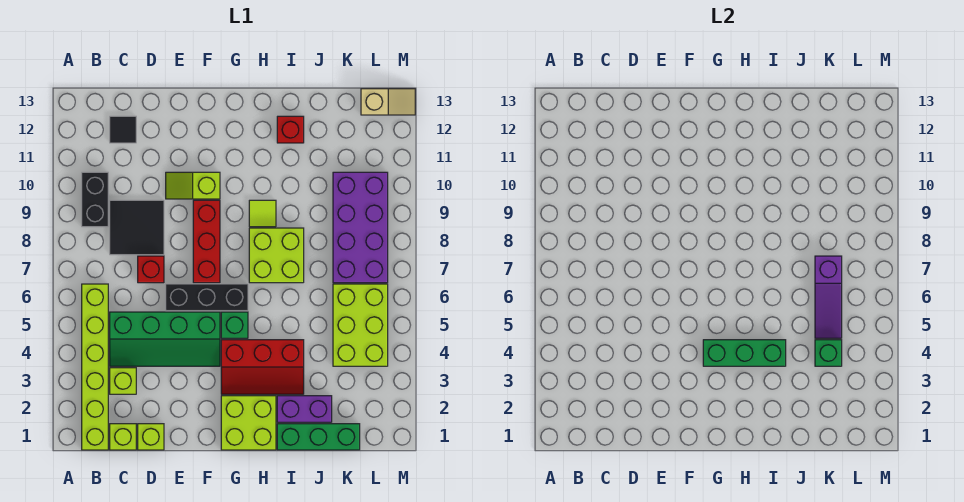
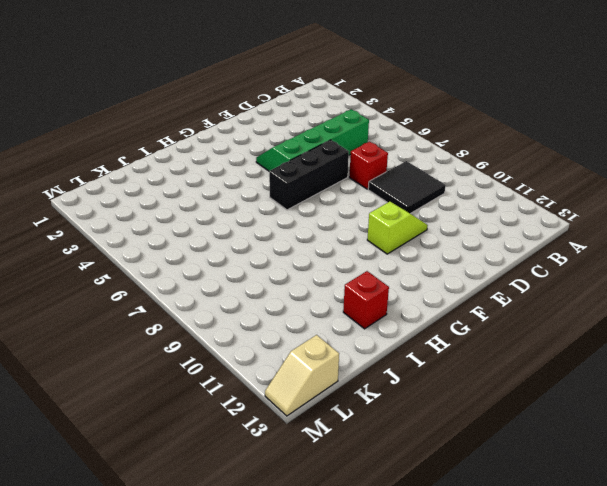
none -> lime 1x6 brick [82,284,108,450]
none -> black 1x2 brick [82,172,108,227]
none -> lime 1x1 brick [110,424,136,450]

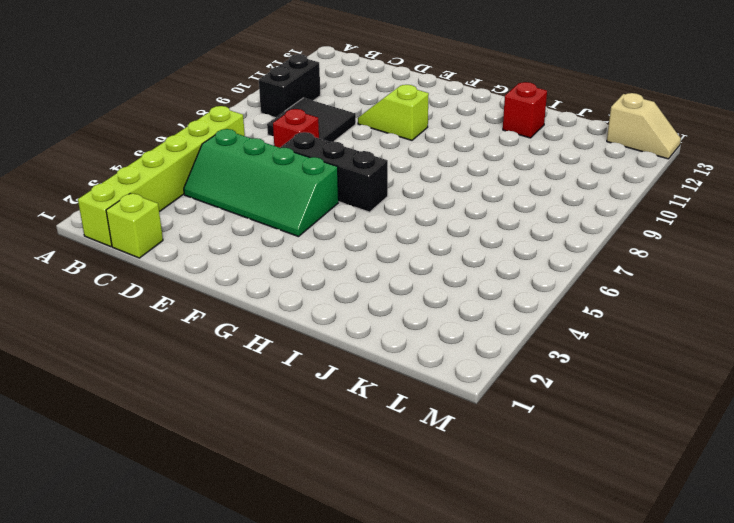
none -> lime 1x1 brick [110,368,136,394]
none -> black 1x1 tile [110,116,136,143]
none -> lime 1x1 brick [138,424,164,450]

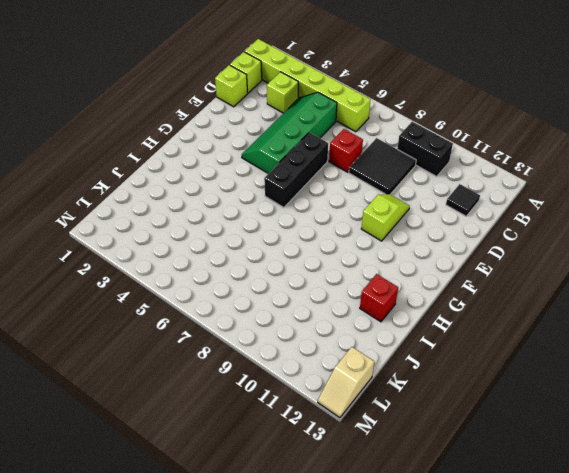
none -> red 1x3 brick [193,200,220,283]
none -> lime 2x2 brick [221,396,276,450]
none -> red 2x3 slope [221,340,304,394]

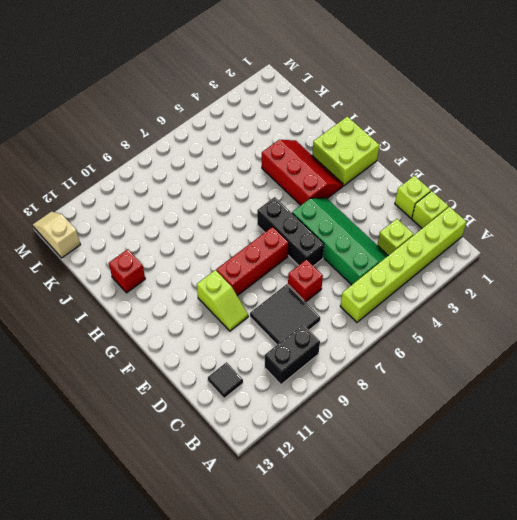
none -> green 1x1 brick [221,312,248,338]
none -> lime 2x2 brick [249,228,304,283]
none -> lime 1x1 tile [249,200,276,227]

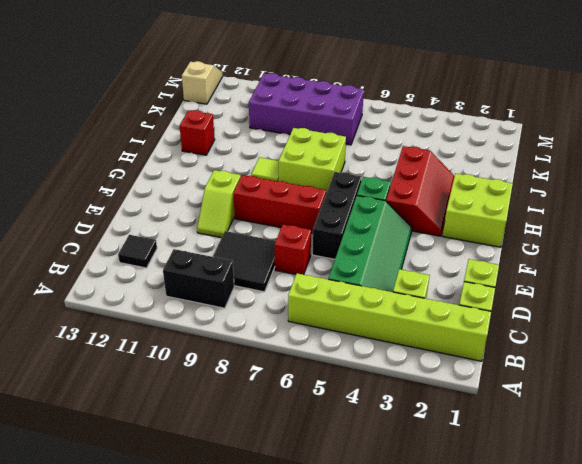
none -> green 1x3 brick [277,424,360,450]
none -> purple 1x2 brick [277,396,332,422]
none -> lime 2x3 brick [333,284,388,366]

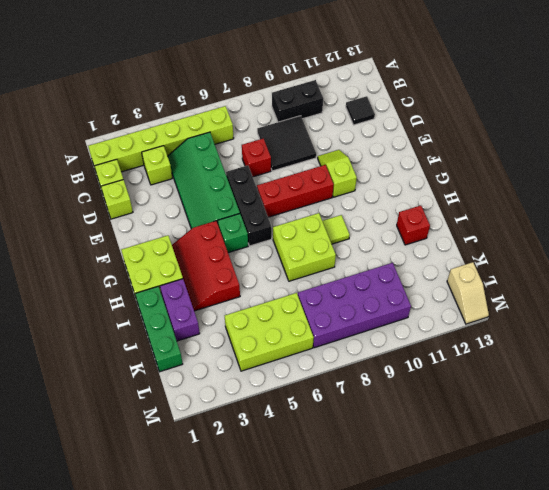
none -> green 1x3 brick [703,340,786,366]
none -> green 1x1 brick [815,340,842,366]
none -> purple 1x3 slope [815,256,842,338]

